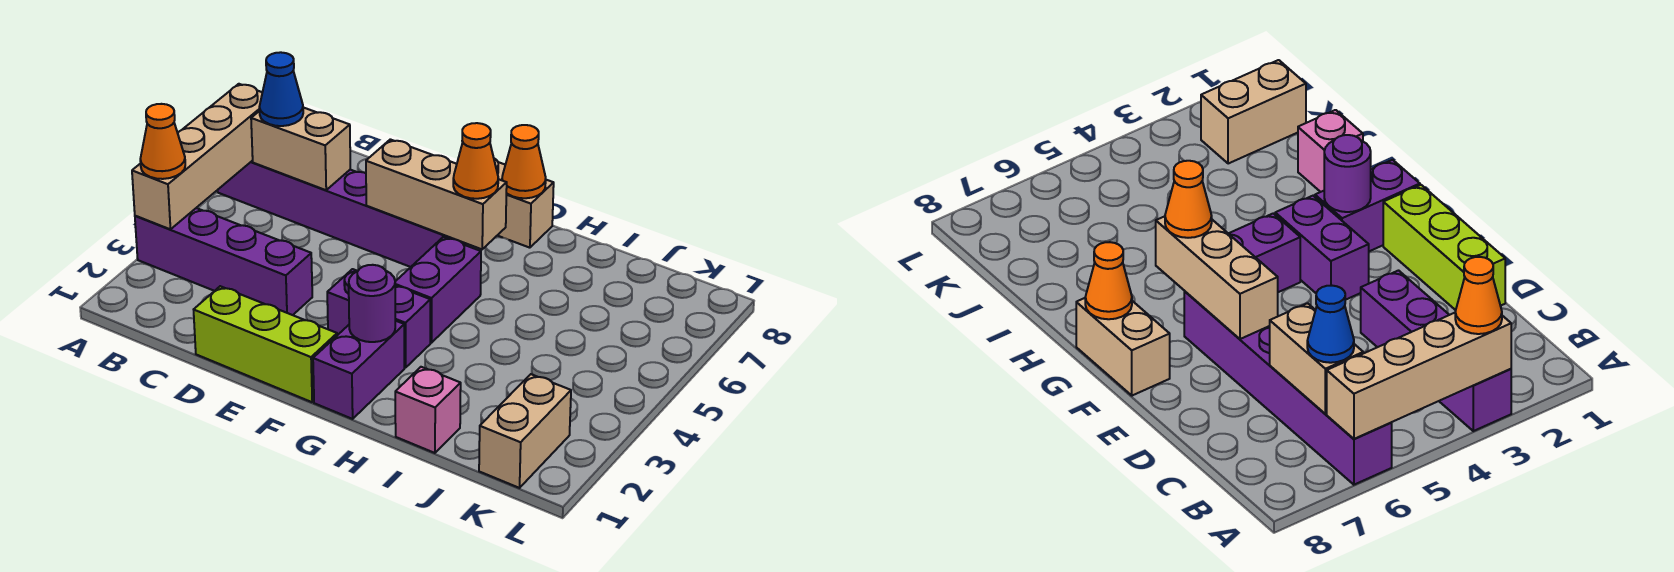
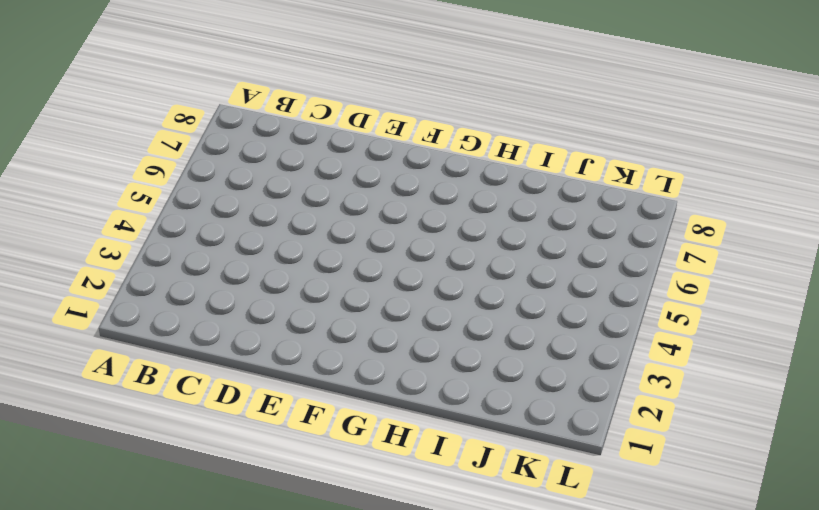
none -> purple 1x4 brick [135,208,312,315]
none -> purple 1x6 brick [218,161,466,267]
none -> lime 1x3 brick [194,286,337,402]

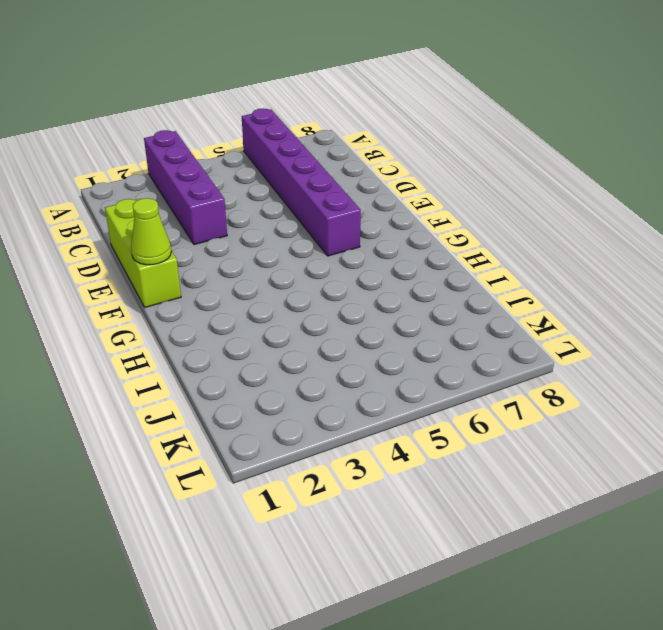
lime 1x1 cone [131,198,171,265] -> none
none -> purple 1x2 brick [327,269,430,368]
none -> tan 1x2 brick [494,159,554,248]
none -> purple 1x2 brick [313,321,404,419]

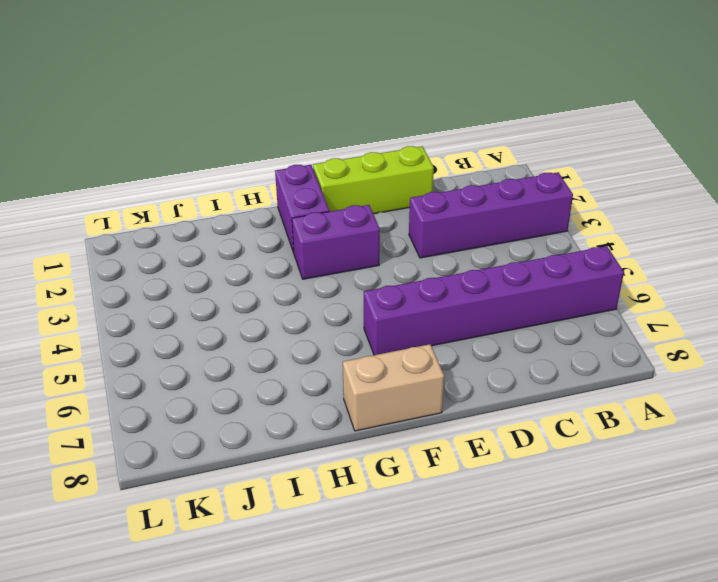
none -> purple 1x2 brick [395,237,481,343]
none -> pink 1x1 brick [395,367,461,453]
none -> tan 1x2 brick [479,374,571,488]

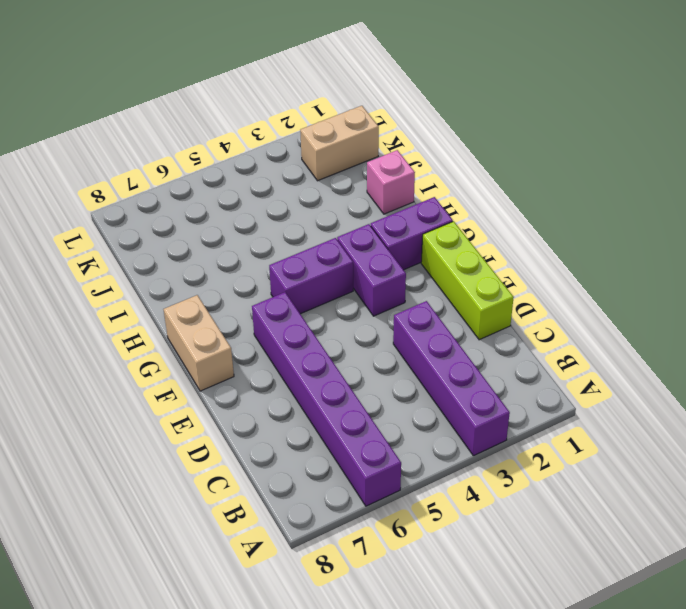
none -> tan 1x4 brick [132,84,262,229]
none -> tan 1x2 brick [251,107,350,190]
none -> tan 1x3 brick [366,139,507,249]

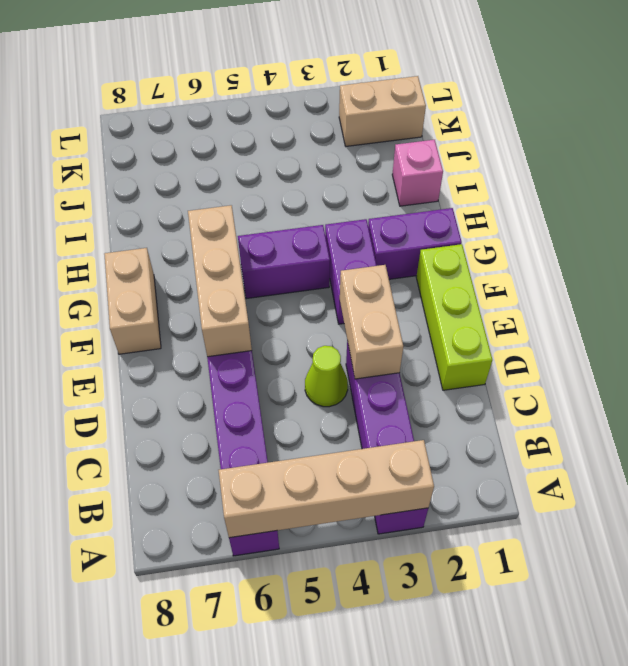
tan 1x2 brick [340,265,403,379] -> tan 1x2 brick moved to [251,107,350,190]
lime 1x1 cone [305,346,348,407] -> none
none -> purple 1x1 round brick [349,265,395,342]
none -> orange 1x1 cone [502,125,546,198]
none -> orange 1x1 cone [140,104,185,179]

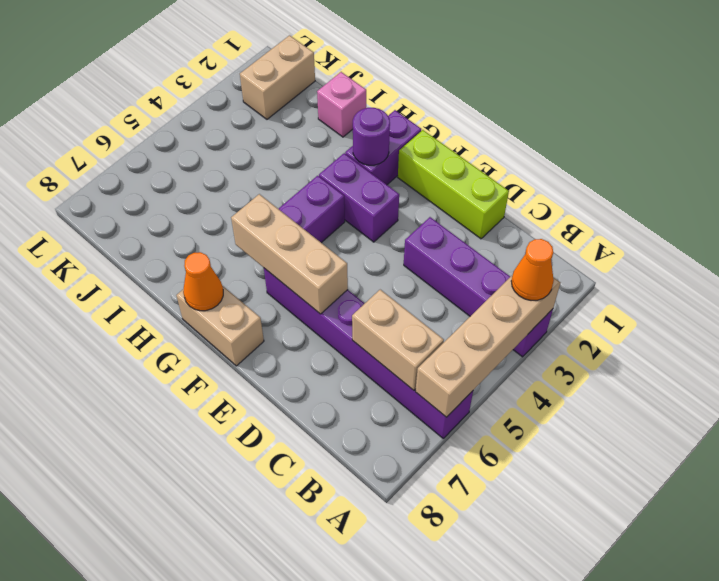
none -> blue 1x1 cone [259,52,303,126]
none -> orange 1x1 cone [453,123,498,199]

